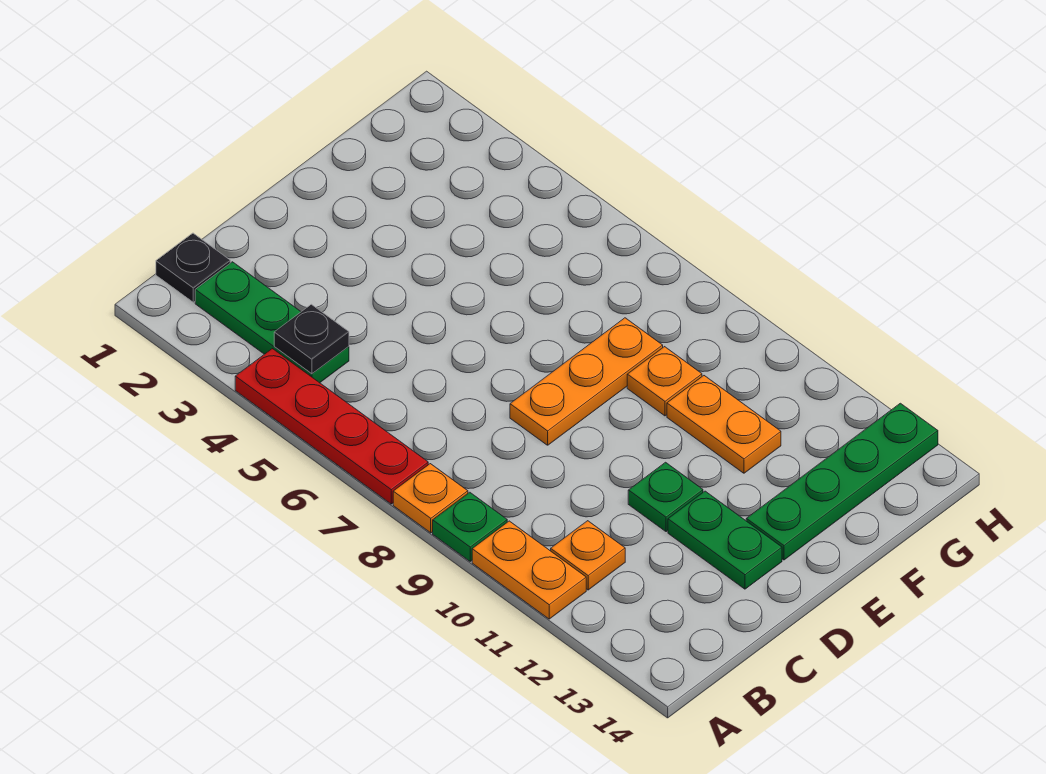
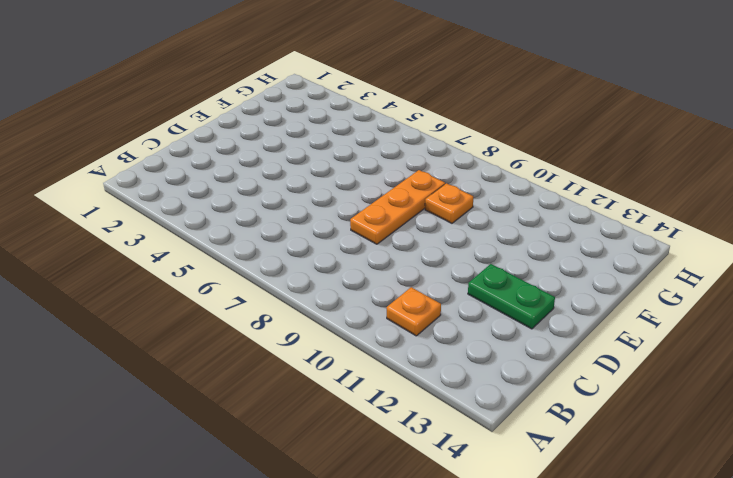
none -> red 1x4 plate [235,349,428,504]
none -> orange 1x1 plate [393,464,468,533]
none -> green 1x1 plate [433,492,507,561]

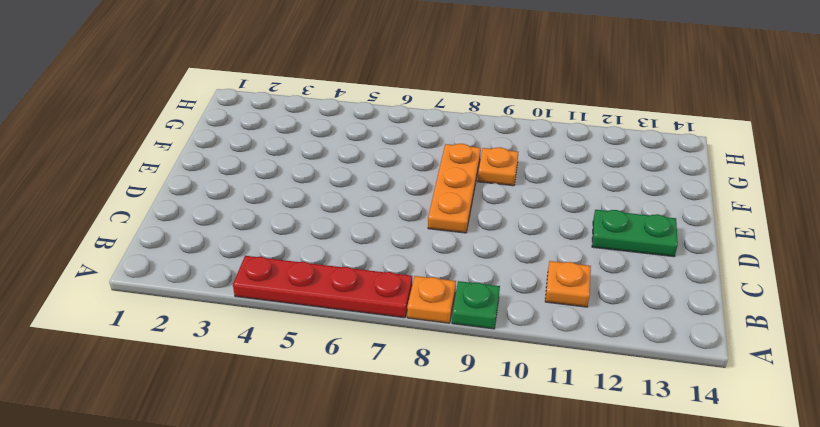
none -> orange 1x2 plate [472,521,586,619]
none -> black 1x1 plate [156,233,230,302]
none -> green 1x3 plate [195,262,349,383]

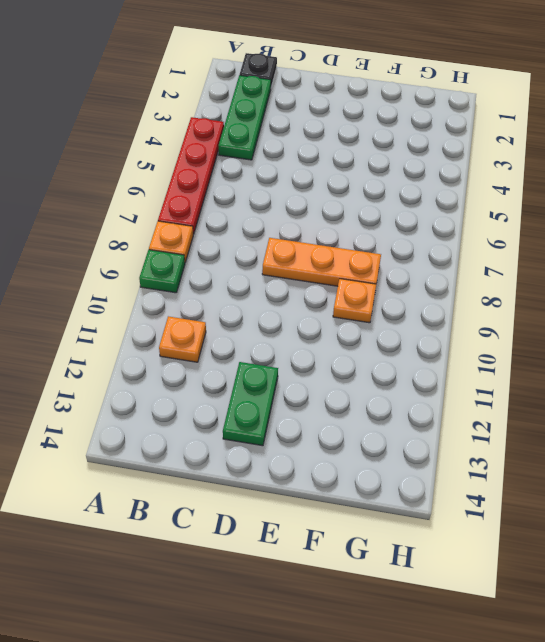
none -> orange 1x2 plate [472,521,586,619]
none -> green 1x1 plate [628,462,703,532]
none -> green 1x4 plate [746,403,938,560]

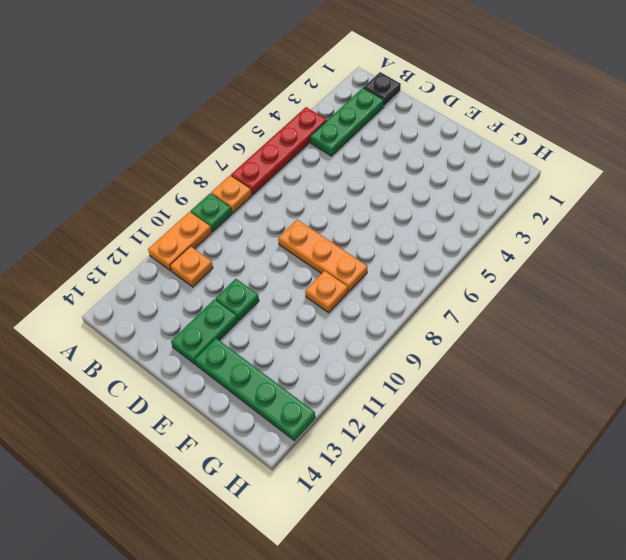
none -> orange 1x2 plate [667,376,781,473]
none -> black 1x1 plate [274,304,349,374]

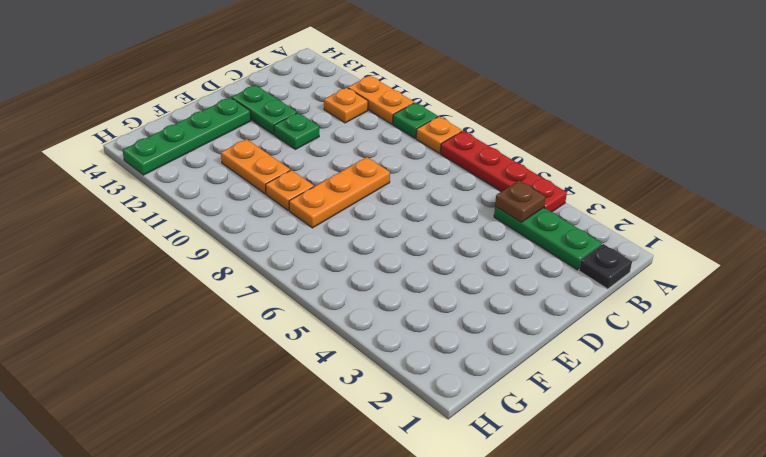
brown 1x1 plate [495,181,545,222] -> black 1x1 plate [274,304,349,374]

